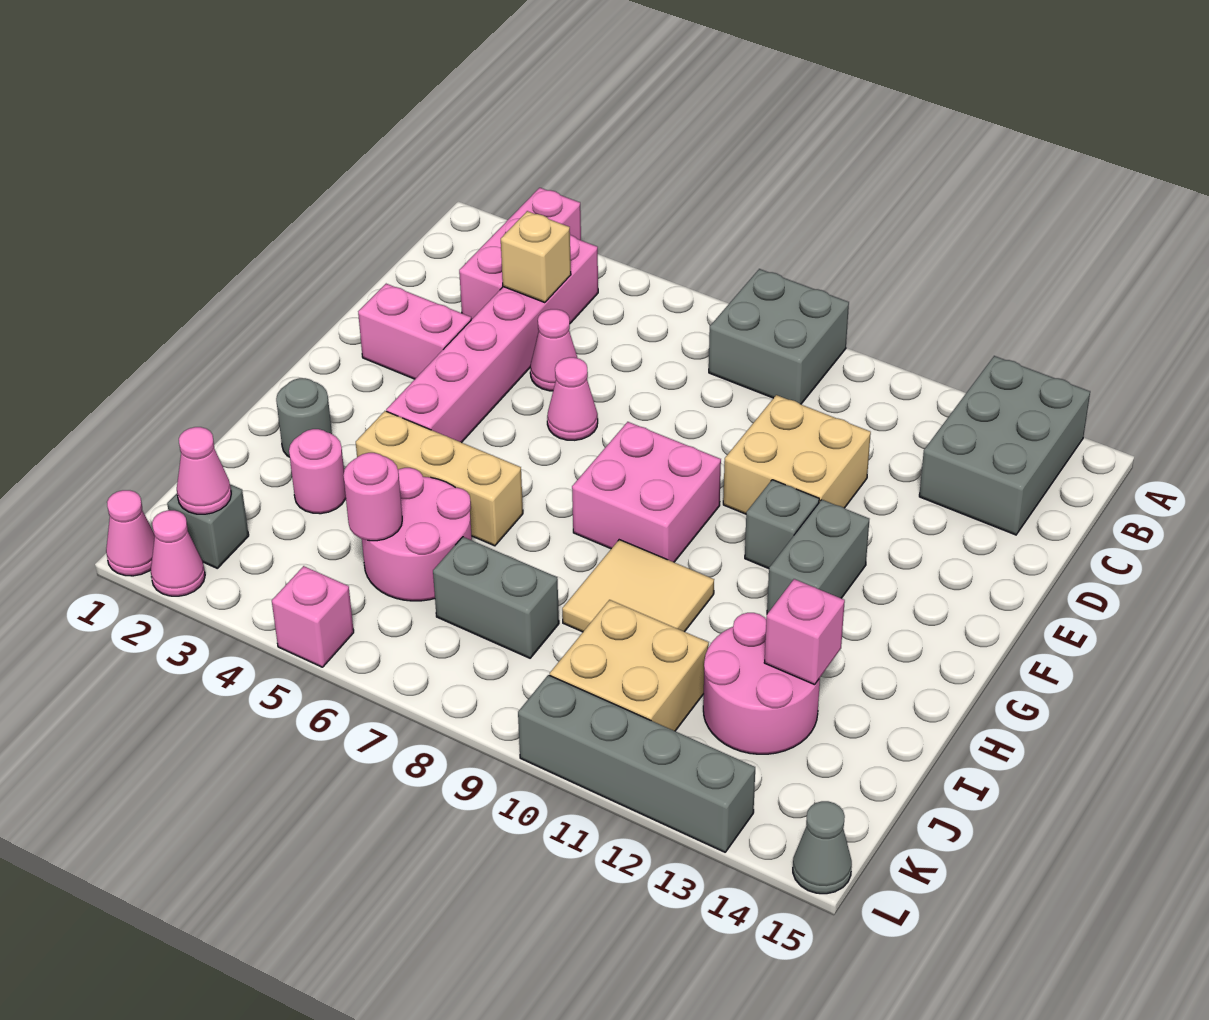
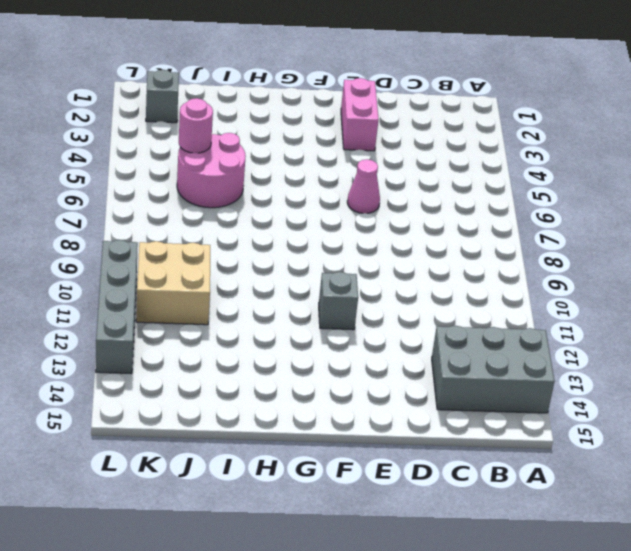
none -> pink 1x3 brick [459,188,581,320]
none -> grey 2x2 brick [709,269,849,404]
none -> pink 1x6 brick [386,235,598,443]

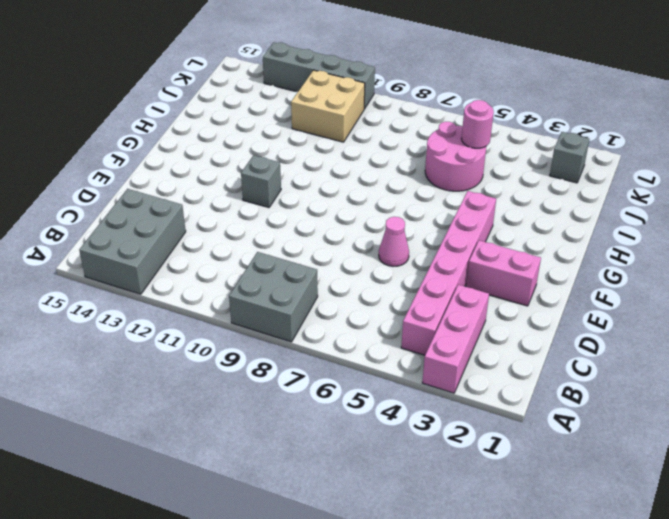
none -> pink 1x1 cone [530,309,577,391]
none -> tan 2x2 brick [723,395,871,514]
none -> pink 2x2 brick [572,422,721,562]

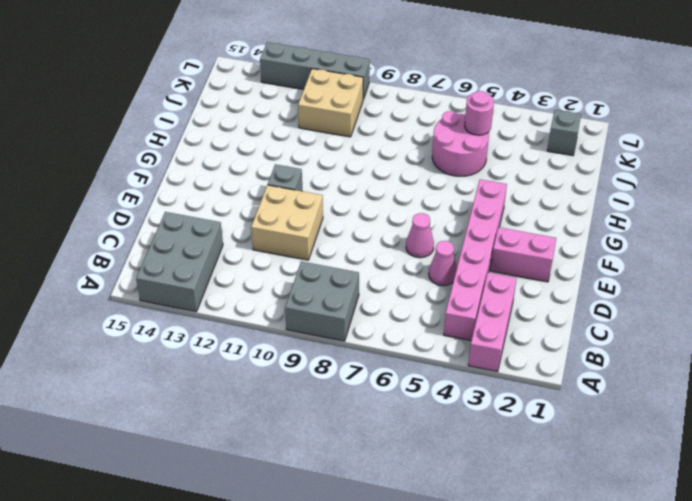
none -> pink 2x2 brick [572,422,721,562]
none -> grey 1x2 brick [767,500,869,614]
none -> grey 1x1 round brick [276,378,332,457]

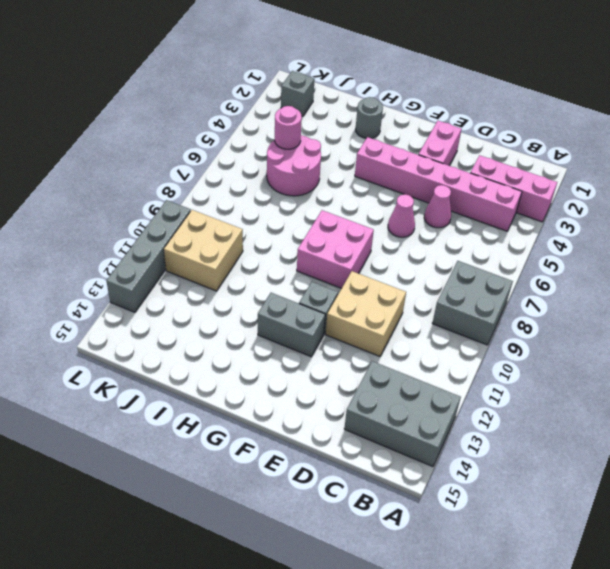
none -> tan 1x3 brick [356,411,523,546]
none -> tan 2x2 tile [562,540,714,632]
none -> pink 1x1 round brick [289,429,346,514]

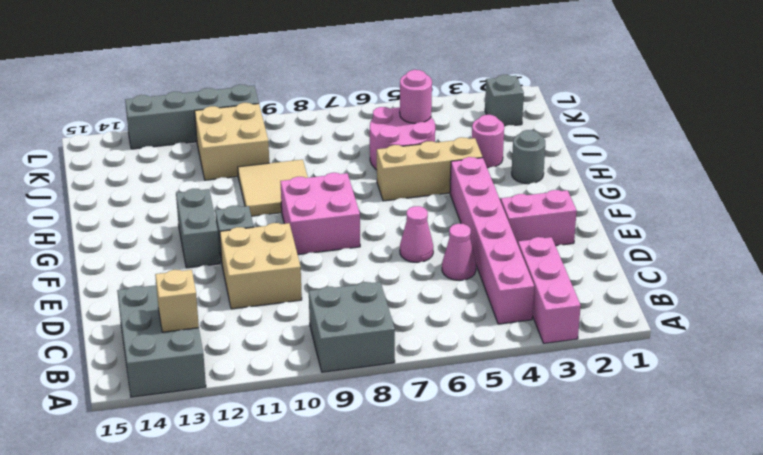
tan 1x1 brick [155,270,199,332] -> tan 1x1 brick moved to [501,211,571,303]
none -> pink 2x2 round brick [703,613,820,754]
none -> grey 1x2 brick [433,537,559,658]
none -> pink 1x1 cone [106,490,155,576]

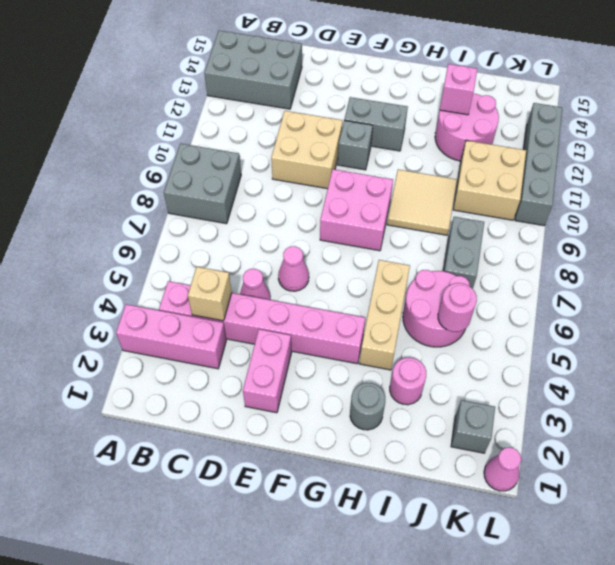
none -> pink 1x1 cone [151,510,205,596]
none -> pink 1x1 brick [272,566,354,667]
none -> grey 1x1 cone [793,801,852,894]

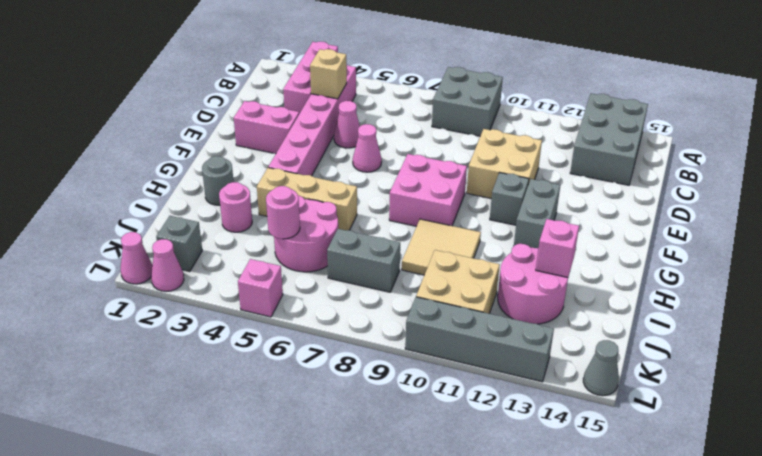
none -> pink 1x1 cone [177,427,231,514]

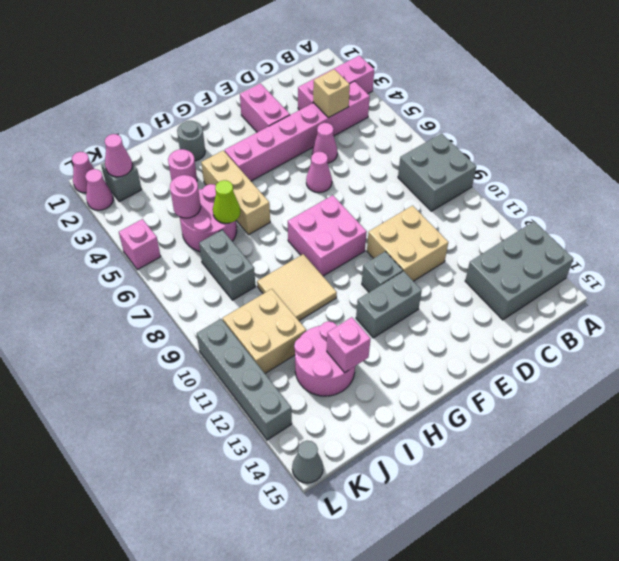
lime 1x1 cone [213,180,240,223] -> none

